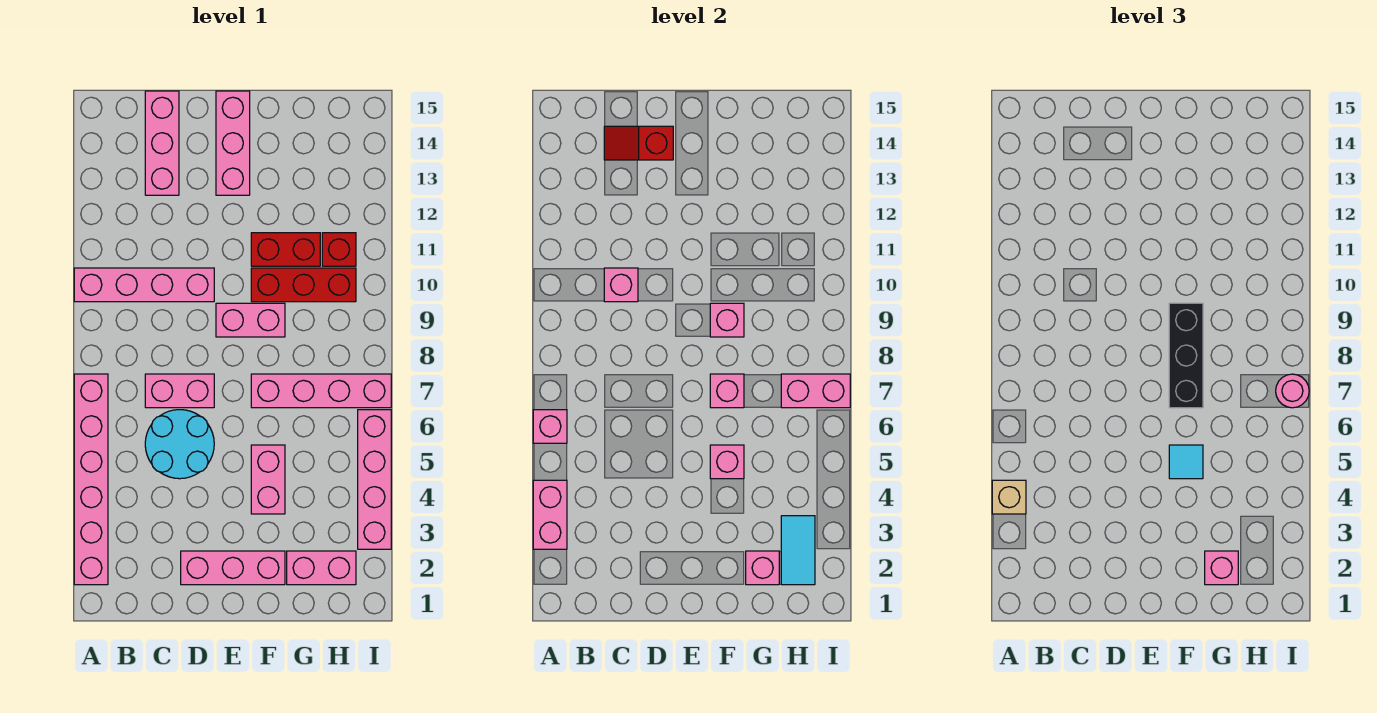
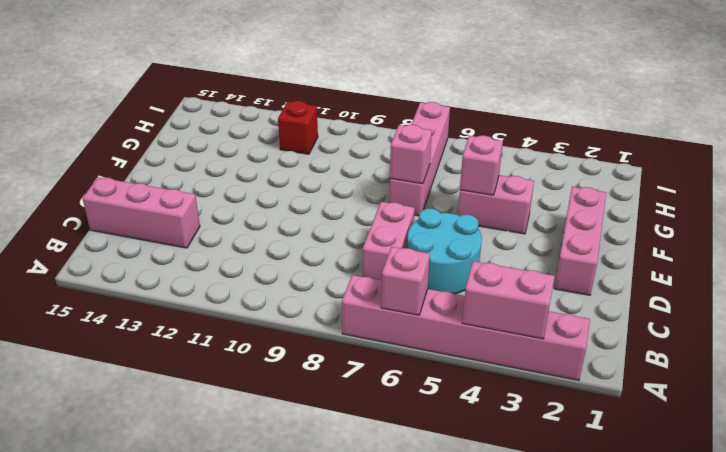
none -> pink 1x4 brick [74,268,214,302]
none -> pink 1x2 brick [216,303,285,337]
none -> pink 1x3 brick [216,91,250,195]
none -> red 1x3 brick [251,268,356,302]

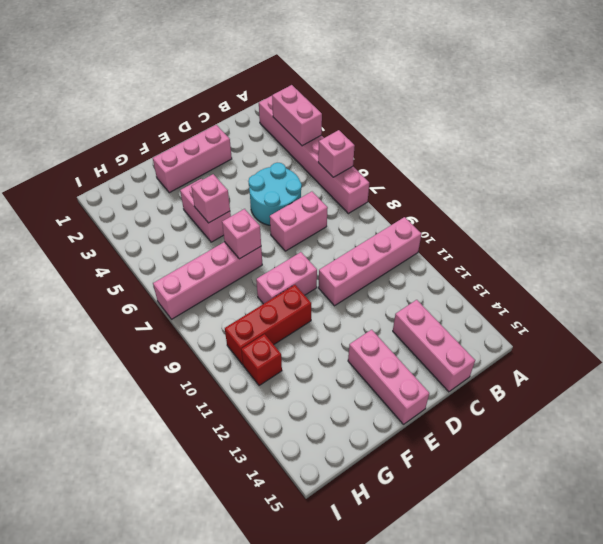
none -> red 1x2 brick [251,233,320,266]
none -> pink 1x2 brick [287,551,356,585]
none -> pink 1x4 brick [358,410,391,549]
none -> pink 1x1 brick [604,268,638,302]

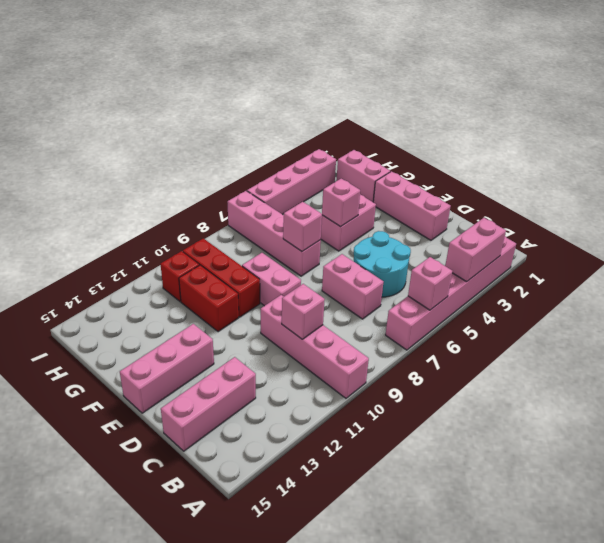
none -> red 1x2 slope [604,126,673,160]
none -> pink 1x1 brick [710,303,744,337]
none -> pink 1x1 brick [746,551,779,585]
none -> cyan 1x2 tile [781,516,815,585]

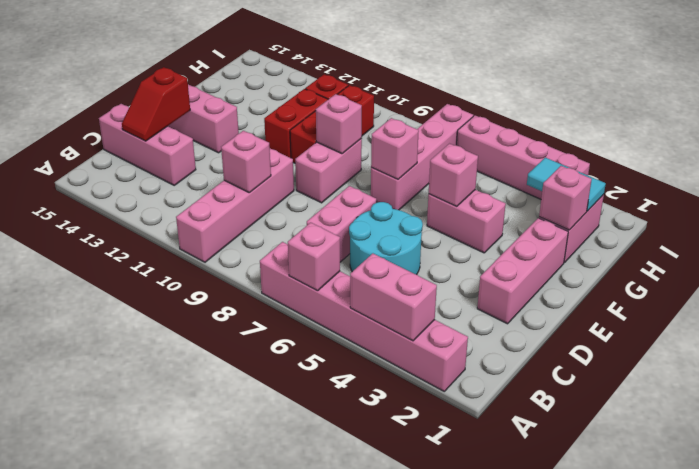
none -> pink 1x2 brick [781,374,850,408]
none -> tan 1x1 brick [992,480,1026,514]
none -> cyan 1x1 tile [1169,445,1203,479]
none -> black 1x3 brick [1169,303,1203,408]

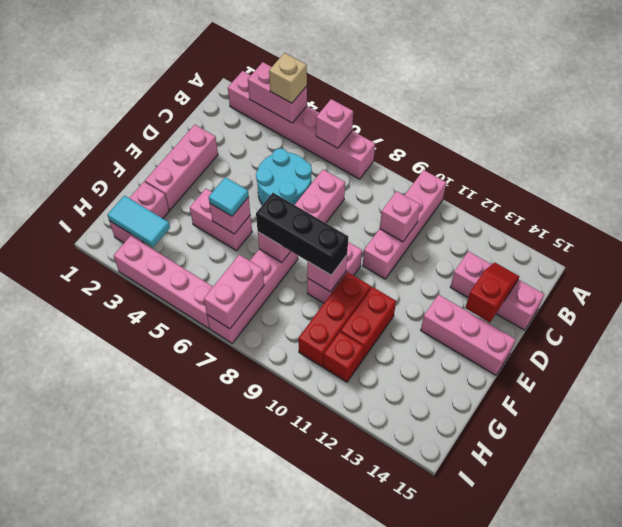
none -> pink 1x1 brick [746,551,779,585]
none -> pink 1x1 brick [1205,551,1238,585]
none -> pink 1x1 round brick [1276,374,1309,408]

